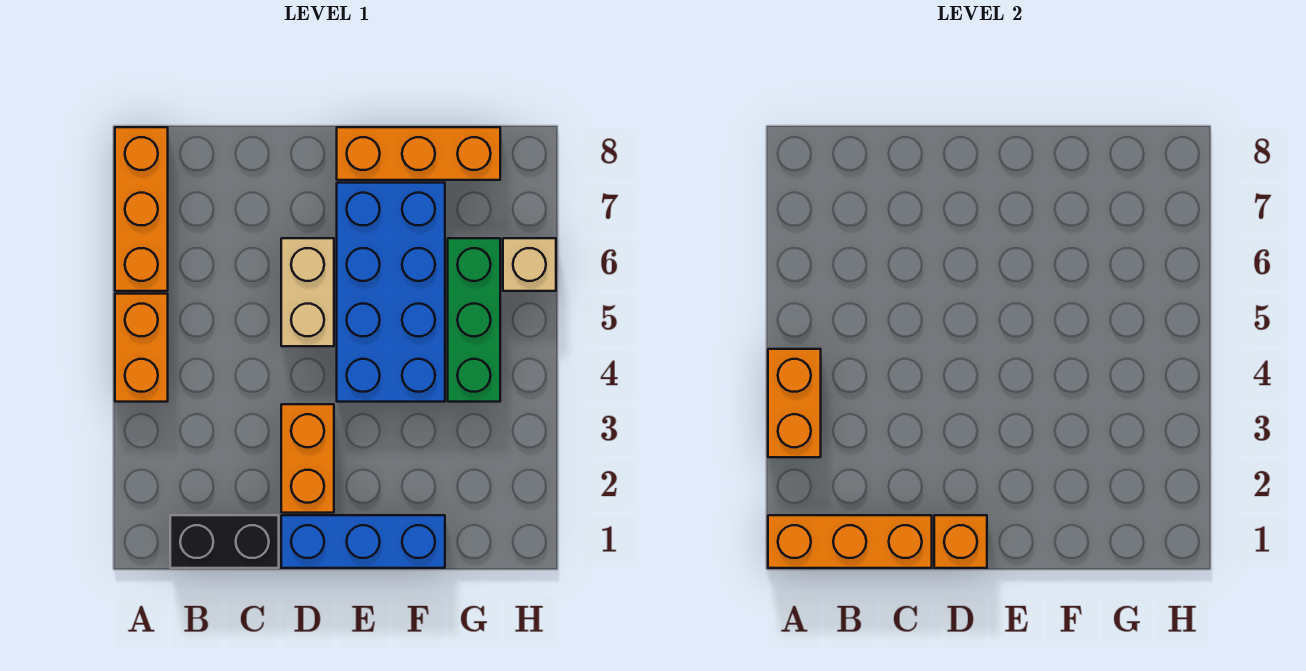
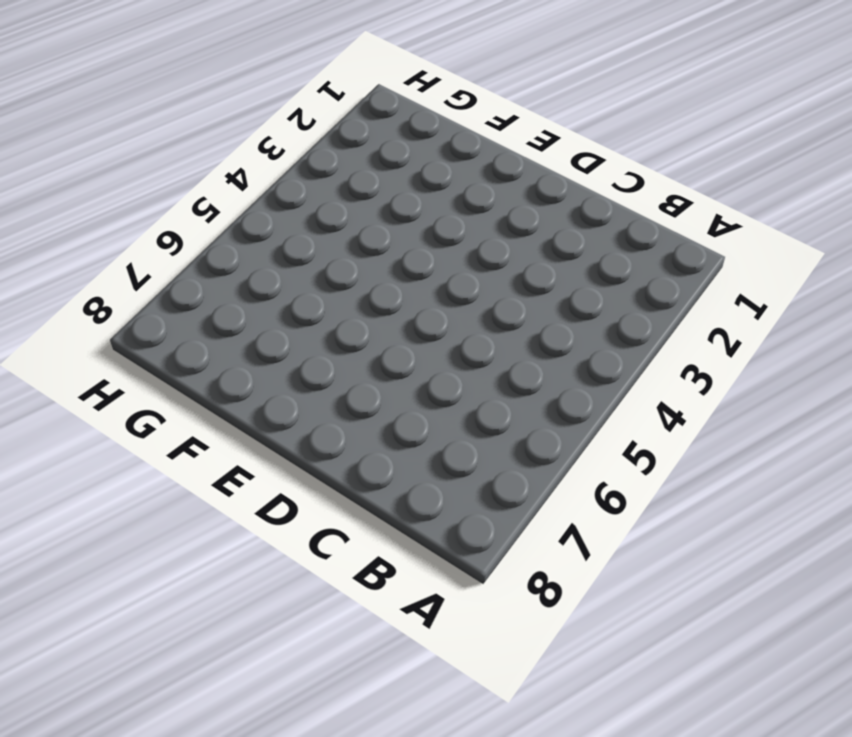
none -> orange 1x2 brick [115,294,168,402]
none -> orange 1x3 brick [115,127,168,291]
none -> black 1x2 brick [170,515,279,568]

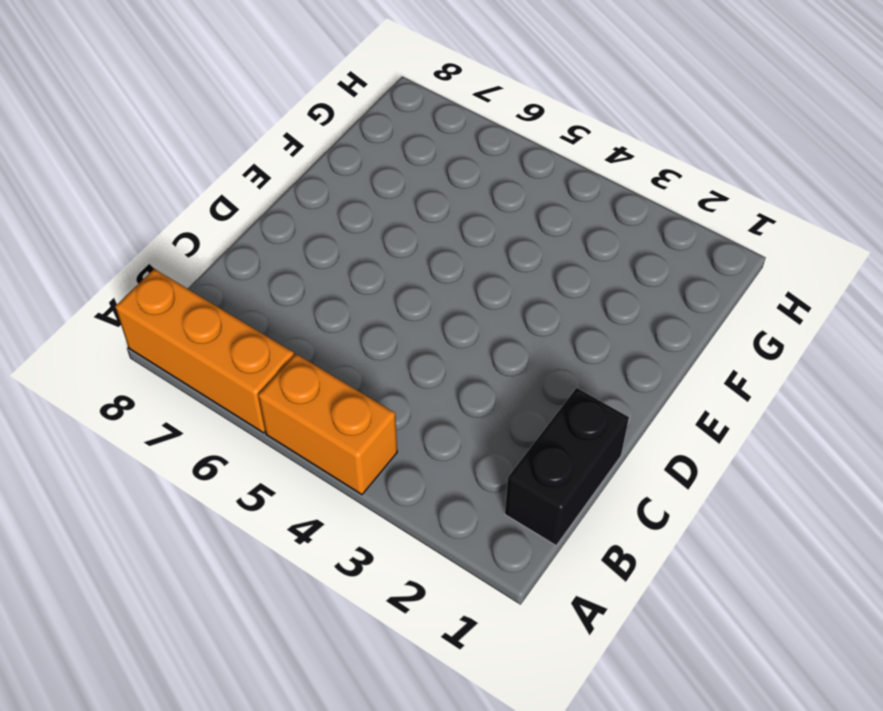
none -> blue 1x3 brick [281,515,445,568]
none -> orange 1x2 brick [281,404,334,513]
none -> tan 1x2 brick [281,238,334,346]

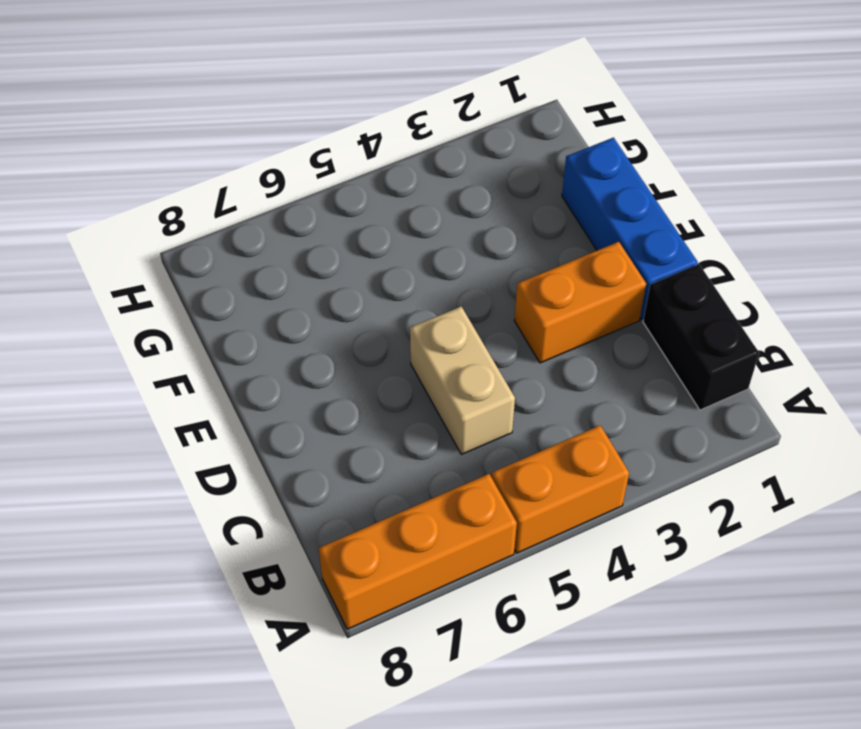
tan 1x2 brick [410,307,515,454] -> tan 1x2 brick turned to [281,238,334,346]
none -> blue 2x4 brick [337,183,445,402]
none -> orange 1x3 brick [337,127,500,180]
none -> green 1x3 brick [448,238,500,402]

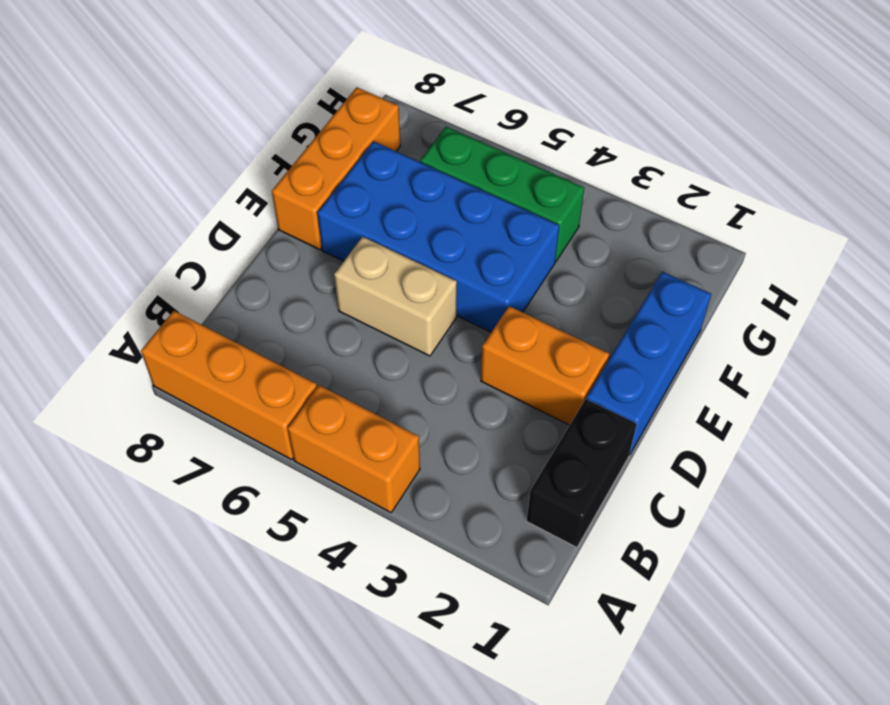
none -> tan 1x1 brick [503,238,556,291]
none -> orange 1x3 brick [768,515,932,568]
none -> orange 1x2 brick [768,349,821,457]

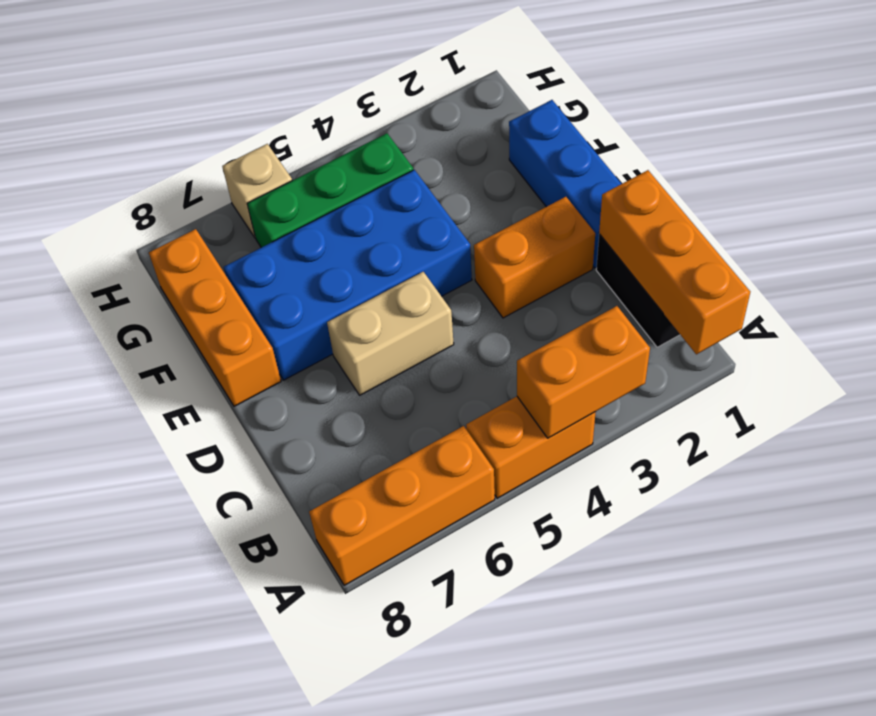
none -> orange 1x1 brick [934,515,987,568]

